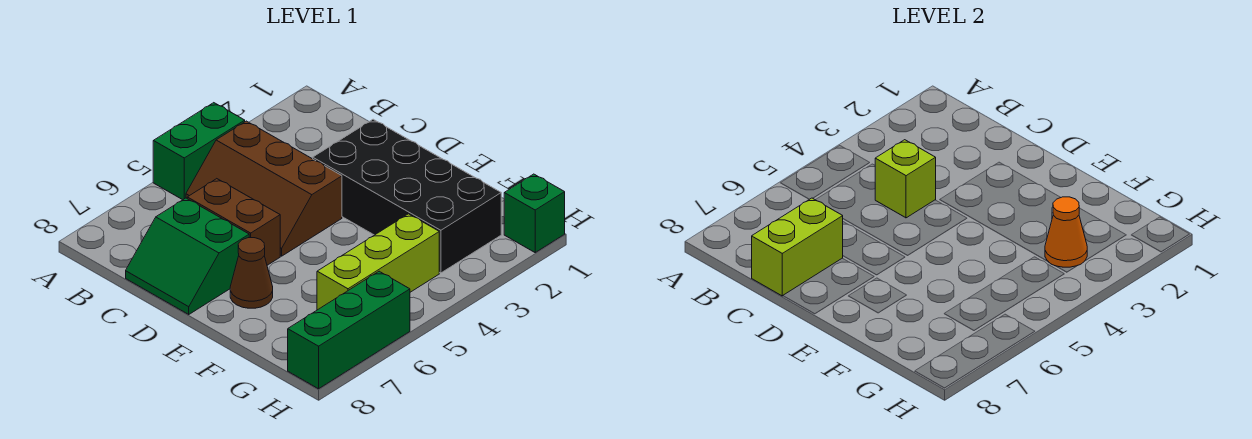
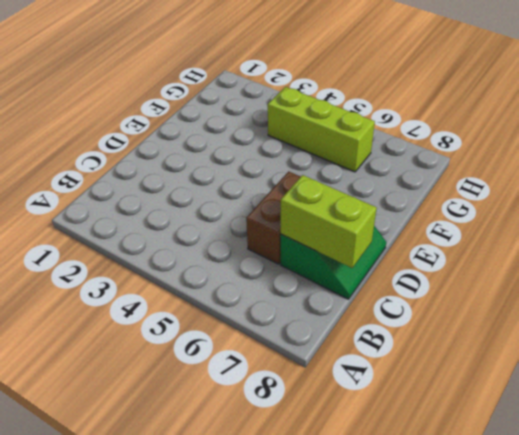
none -> green 1x2 brick [153,103,245,200]
none -> brown 2x3 slope [186,121,342,256]
none -> black 2x4 brick [313,119,501,273]

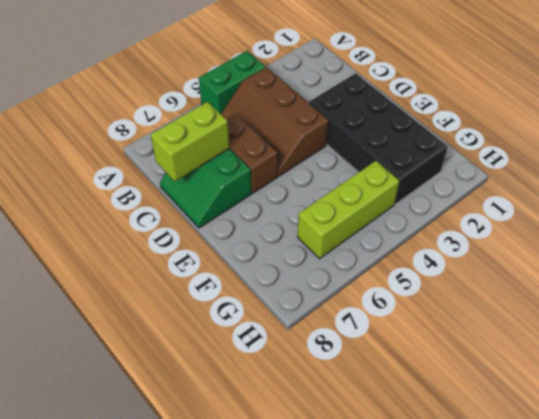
none -> brown 1x1 cone [230,238,273,308]
none -> green 1x1 brick [504,174,565,252]
none -> green 1x3 brick [288,271,410,389]

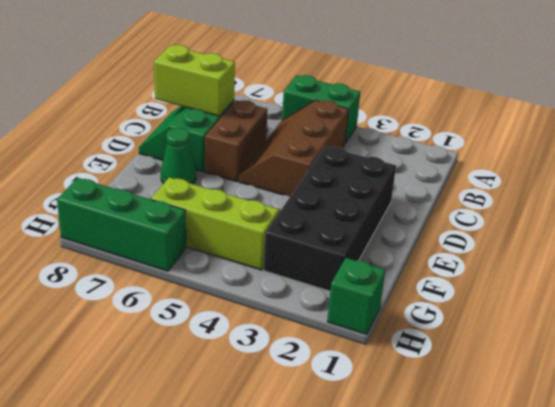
green 1x1 cone [161,128,196,184] -> brown 1x1 cone [230,238,273,308]
none -> lime 1x1 brick [875,140,936,218]
none -> orange 1x1 cone [1045,197,1087,267]

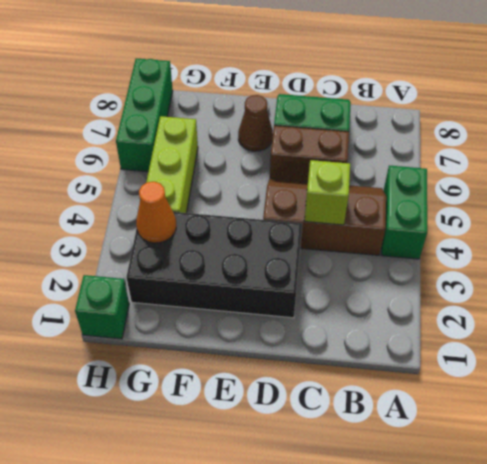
none -> lime 1x2 brick [752,198,843,296]

